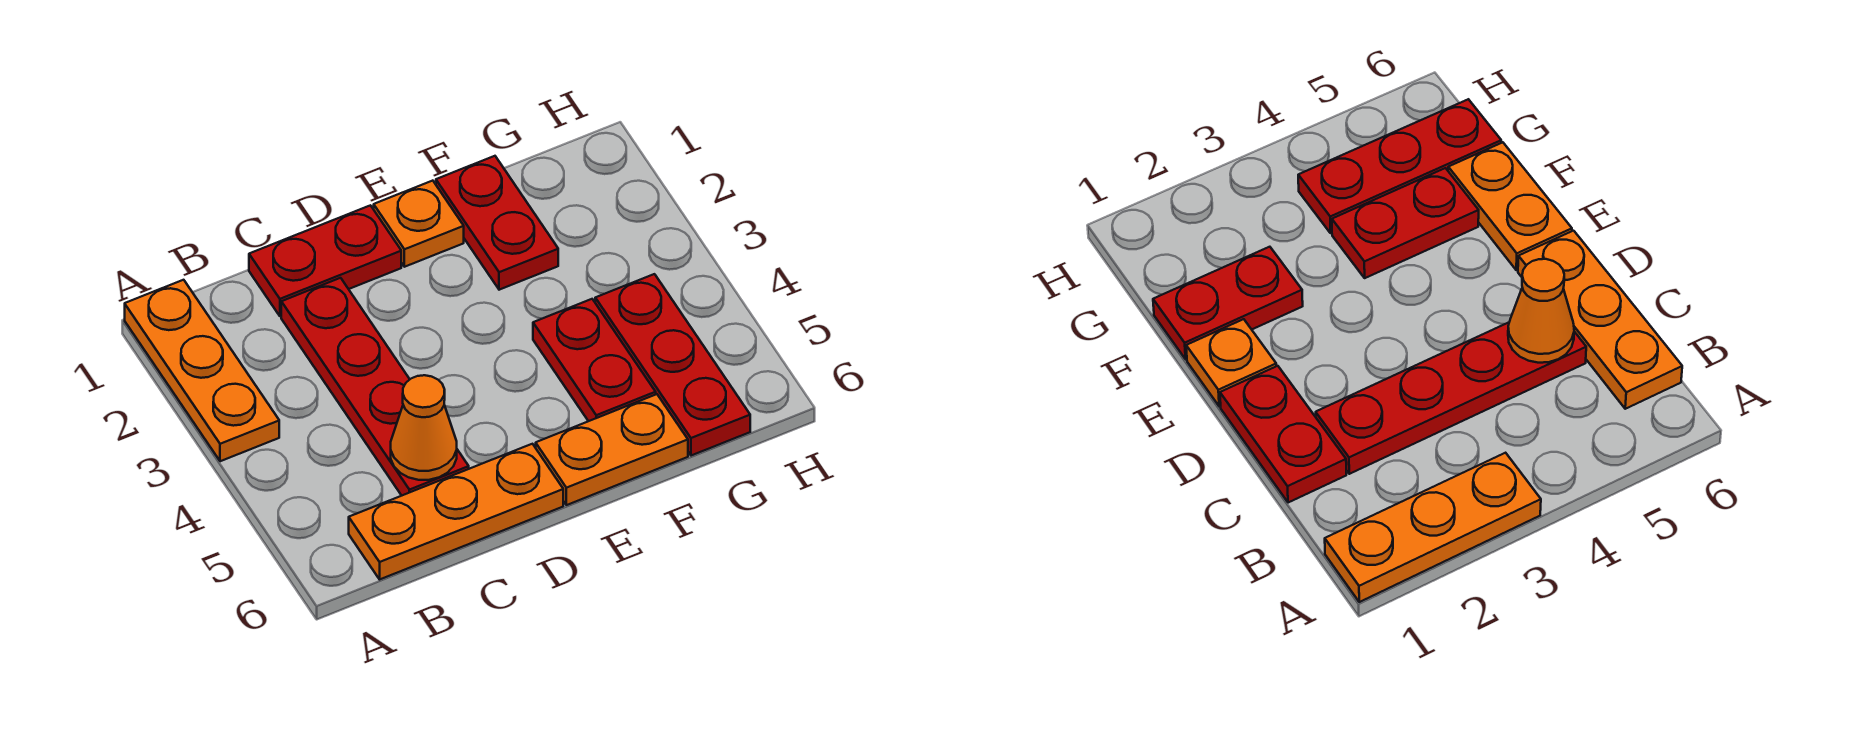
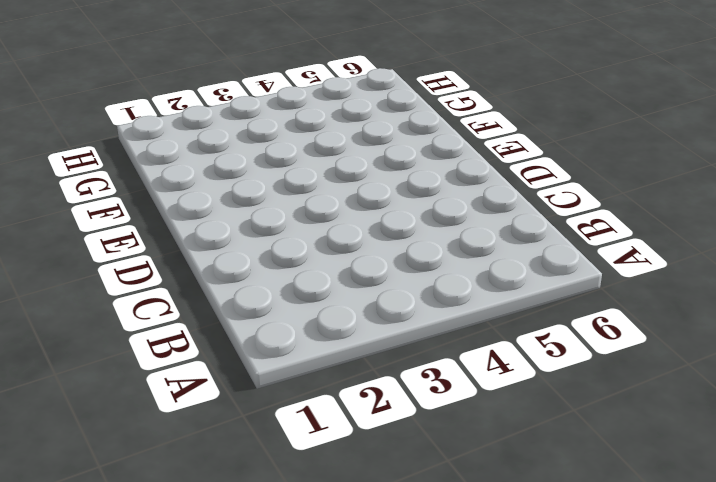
none -> orange 1x3 plate [125,280,279,461]
none -> orange 1x3 plate [349,444,563,579]

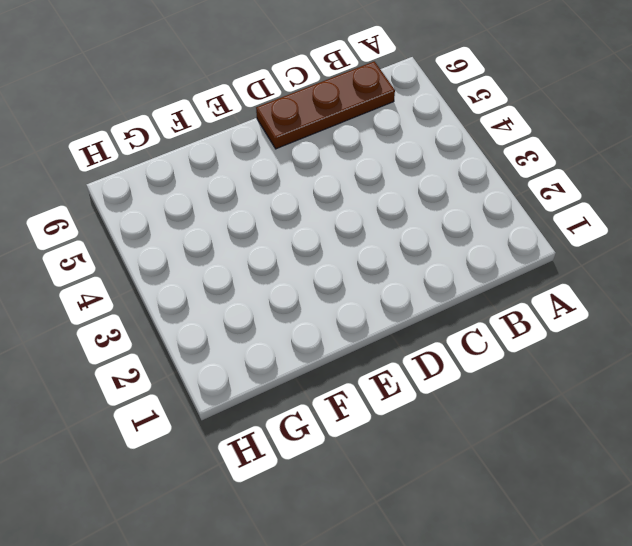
brown 1x3 plate [256,61,395,149] -> orange 1x3 plate [349,444,563,579]
none -> orange 1x3 plate [125,280,279,461]
none -> red 1x2 plate [249,205,401,316]

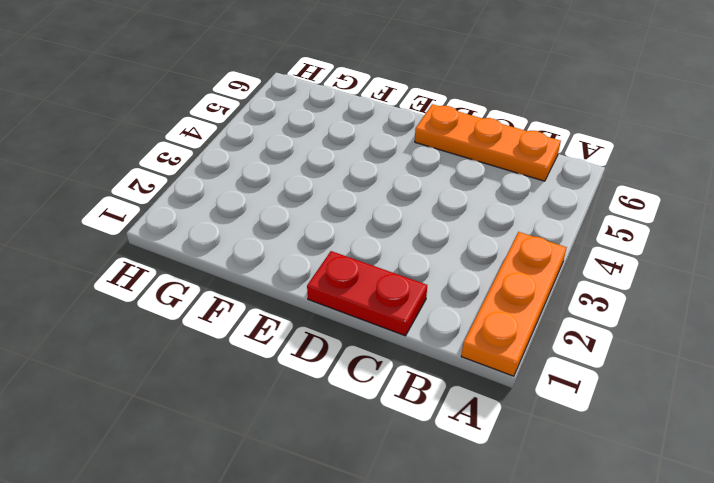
none -> red 1x4 plate [281,278,469,496]
none -> orange 1x1 plate [374,181,464,267]

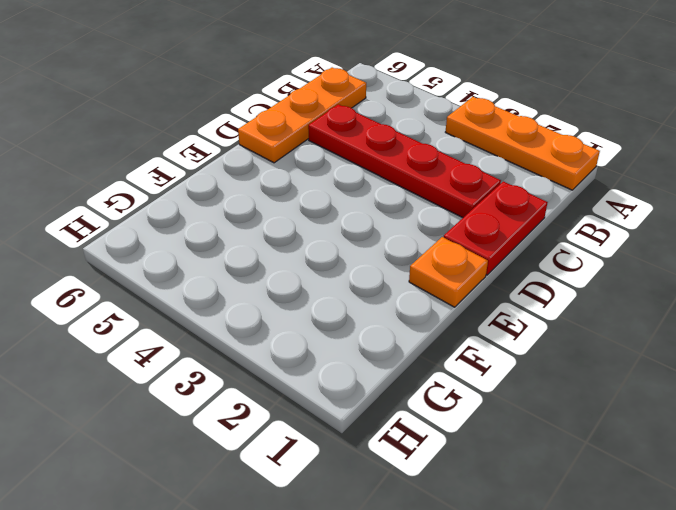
none -> orange 1x2 plate [536,394,688,505]
none -> red 1x2 plate [436,156,558,290]

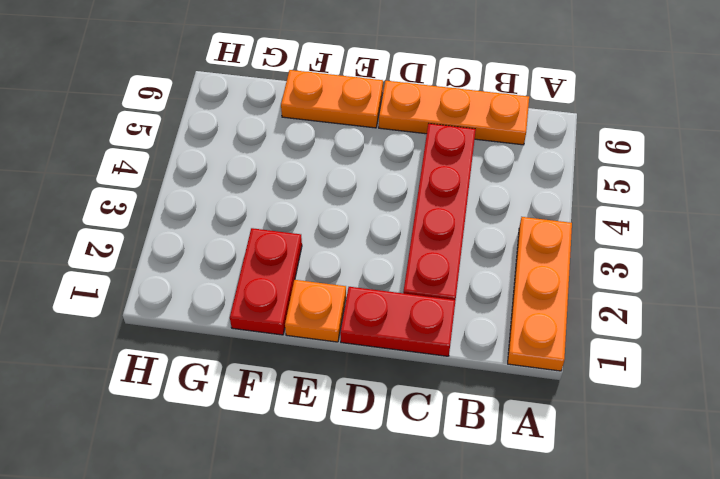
none -> red 1x2 plate [533,299,656,421]
none -> red 1x3 plate [595,274,750,456]

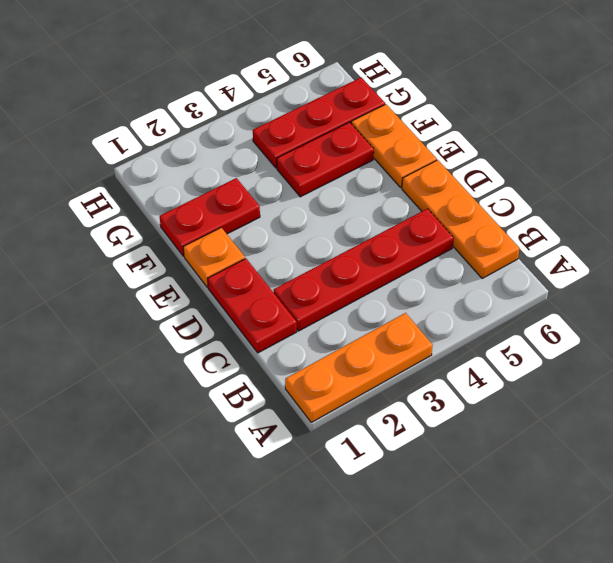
none -> orange 1x1 cone [391,375,457,480]

